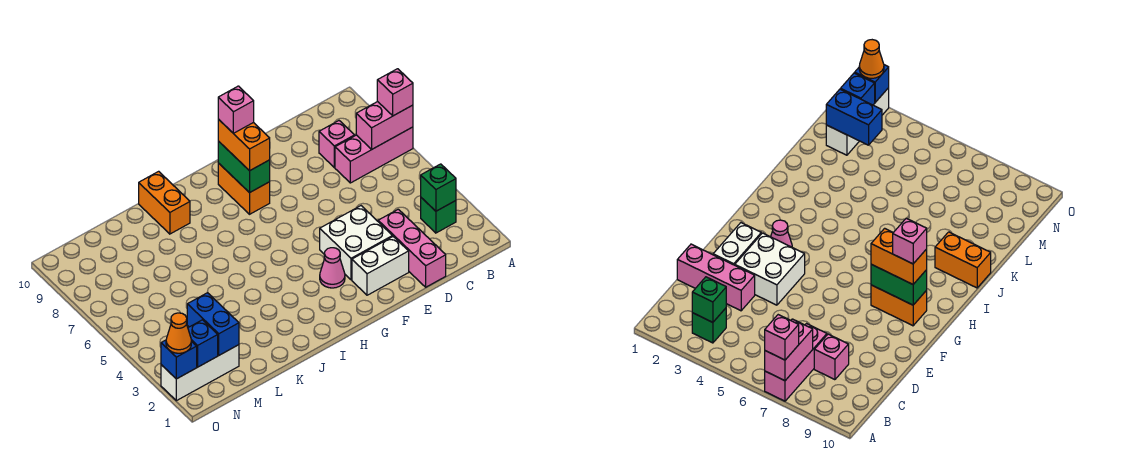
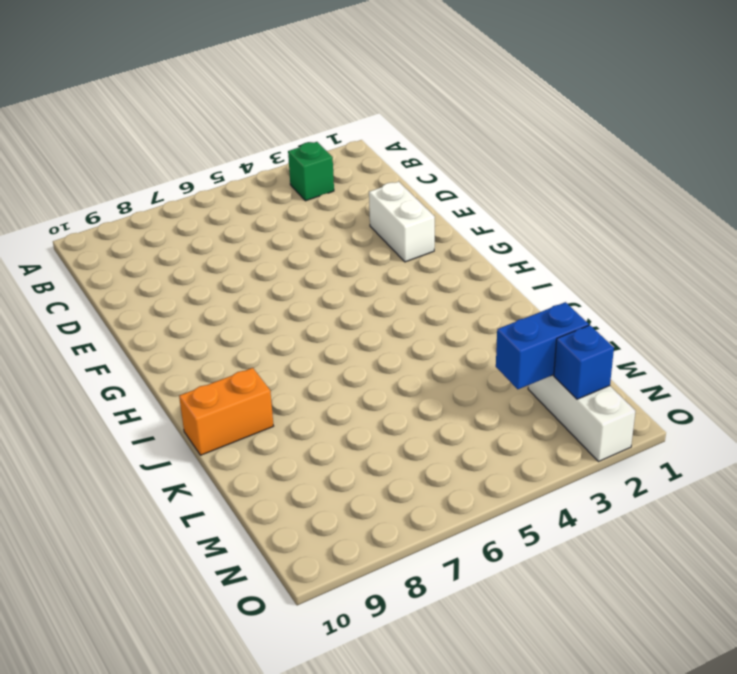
none -> pink 1x3 brick [335,127,413,183]
none -> pink 1x1 brick [319,121,355,167]
none -> pink 1x3 brick [378,209,446,287]

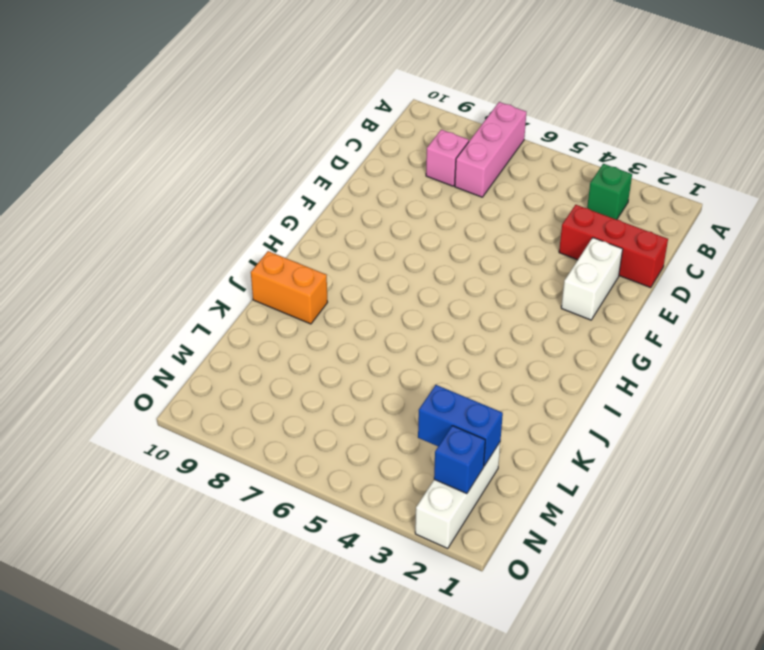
red 1x3 brick [559,205,668,288] -> pink 1x3 brick [378,209,446,287]
none -> white 2x2 brick [320,206,392,280]
none -> pink 1x1 cone [320,248,345,288]
none -> orange 1x2 brick [218,163,270,214]

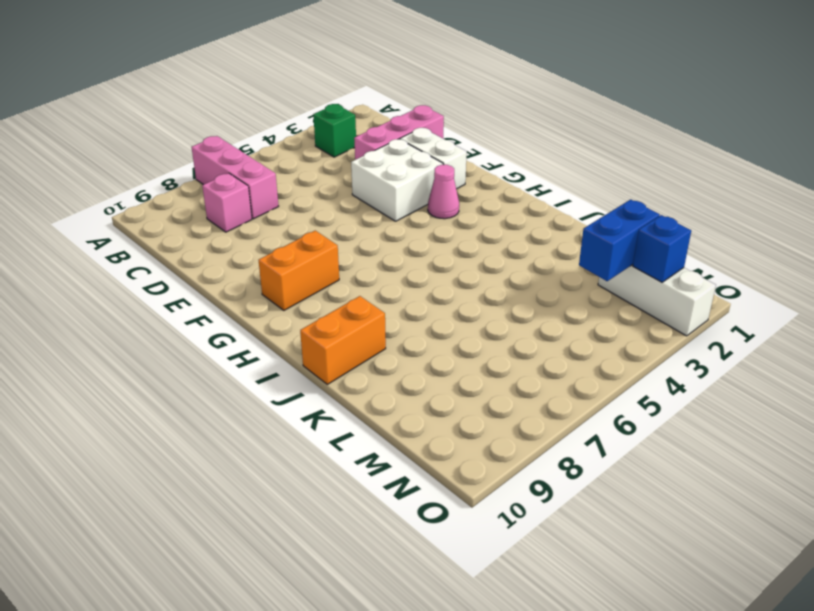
none -> pink 1x2 brick [356,102,413,149]
none -> green 1x1 brick [421,164,456,211]
none -> green 1x2 brick [218,141,270,193]

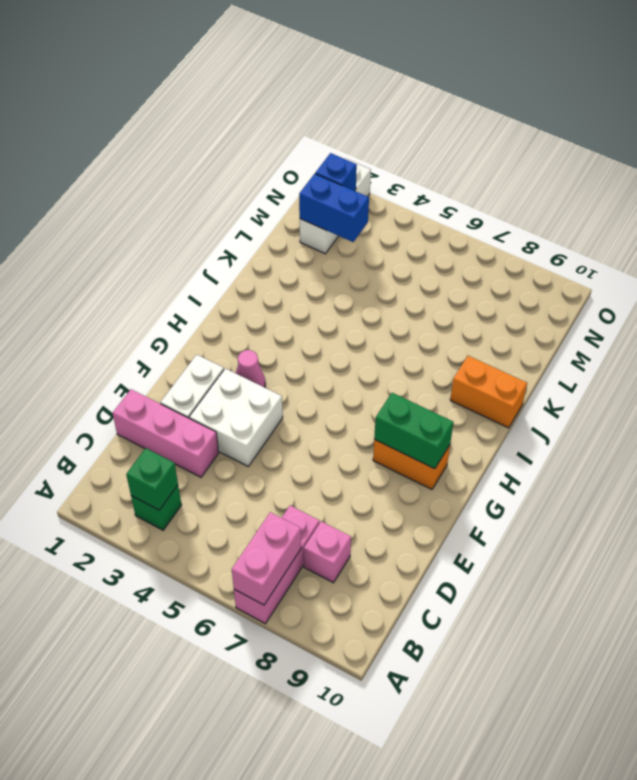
none -> blue 1x1 brick [161,340,197,379]
none -> pink 1x1 brick [377,69,413,116]
none -> orange 1x2 brick [218,119,270,171]

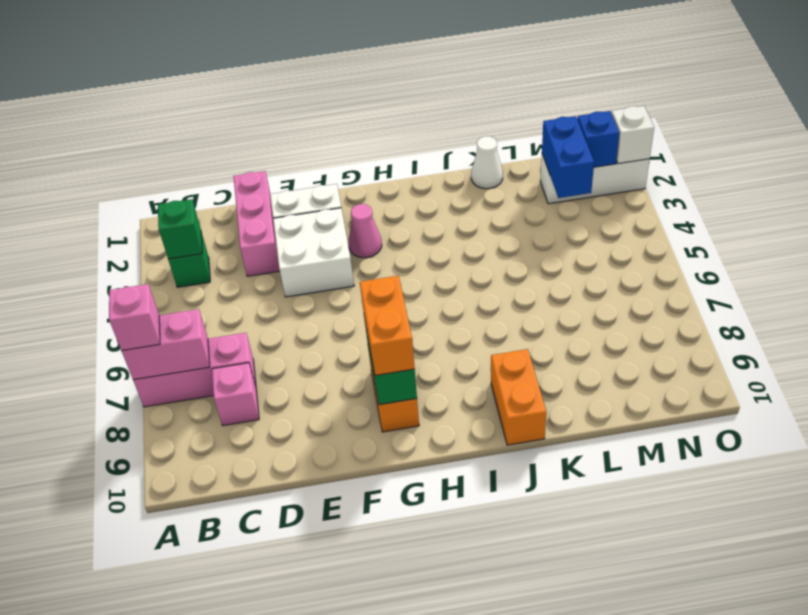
white 1x1 cone [471,136,503,189] -> none
white 1x1 brick [612,106,654,164] -> blue 1x1 brick [161,340,197,379]
none -> orange 1x1 cone [166,313,191,353]
none -> pink 1x1 brick [218,86,254,133]

